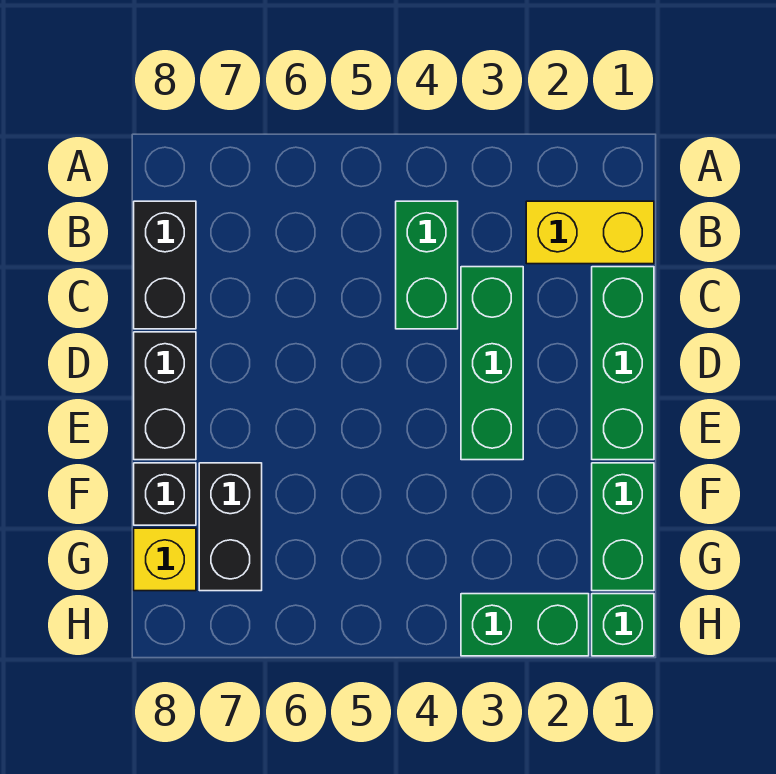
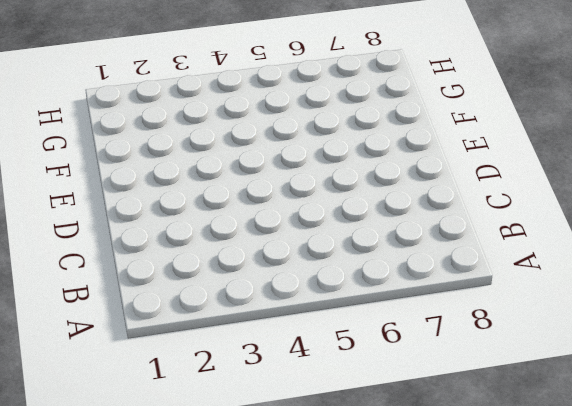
none -> yellow 1x2 brick [526,201,654,264]
none -> green 1x2 brick [396,201,458,329]
none -> black 1x2 brick [134,201,196,329]

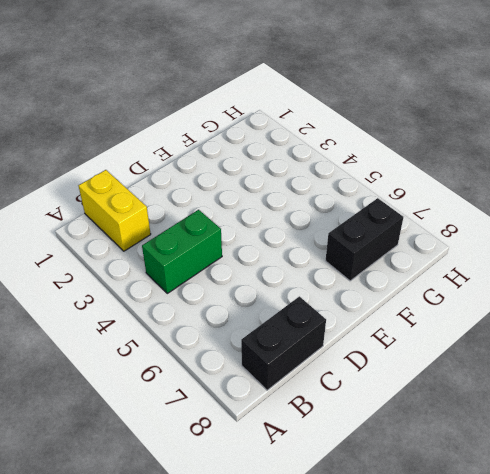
none -> green 1x3 brick [592,267,654,460]
none -> green 1x3 brick [461,267,523,460]
none -> black 1x2 brick [134,332,196,460]

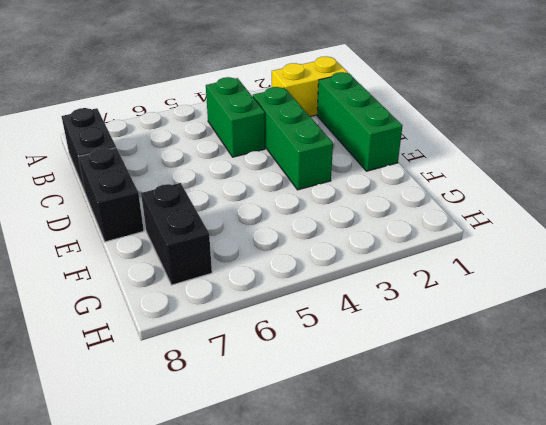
none -> green 1x2 brick [592,463,654,591]
none -> black 1x1 brick [134,463,196,525]
none -> yellow 1x1 brick [134,528,196,591]

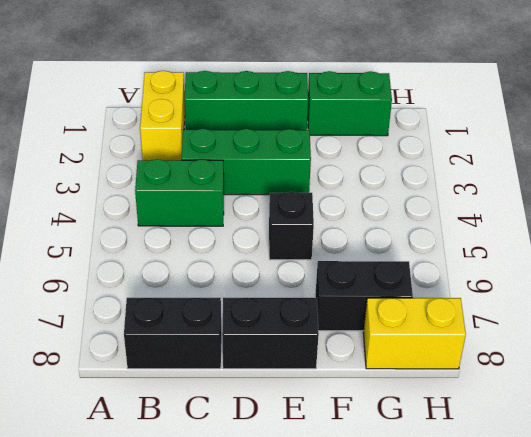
black 1x1 brick [269,192,314,260] -> black 1x1 brick moved to [134,463,196,525]
yellow 1x2 brick [363,298,466,369] -> yellow 1x1 brick [134,528,196,591]
none -> green 1x1 brick [592,594,654,656]
none -> green 1x2 brick [461,594,589,656]

